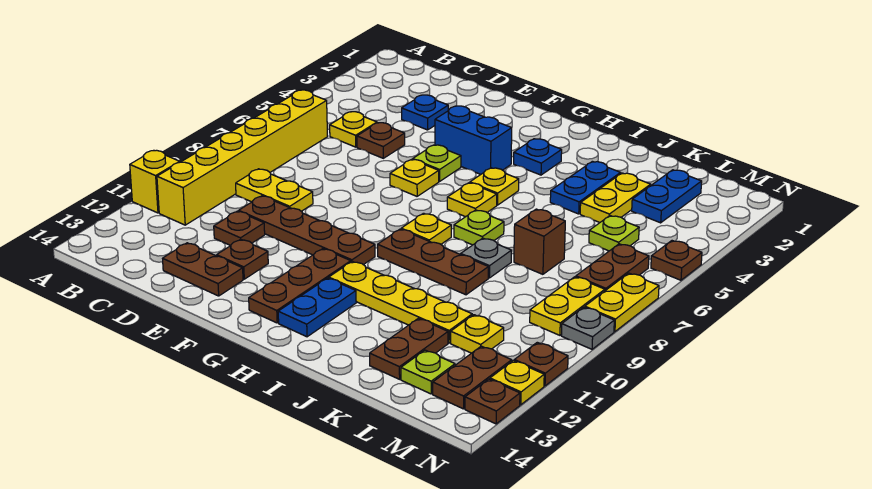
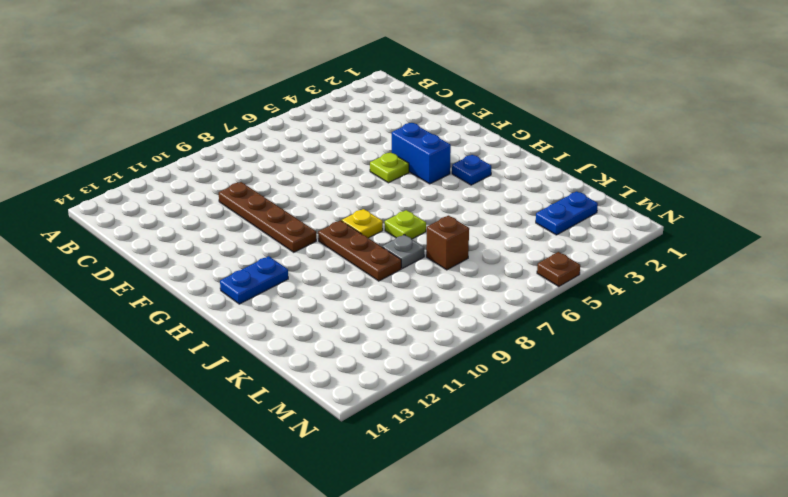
none -> yellow 1x1 brick [130,150,180,213]
none -> yellow 1x6 brick [157,90,328,225]
none -> yellow 1x1 plate [330,112,377,147]
none -> yellow 1x2 plate [236,169,313,211]

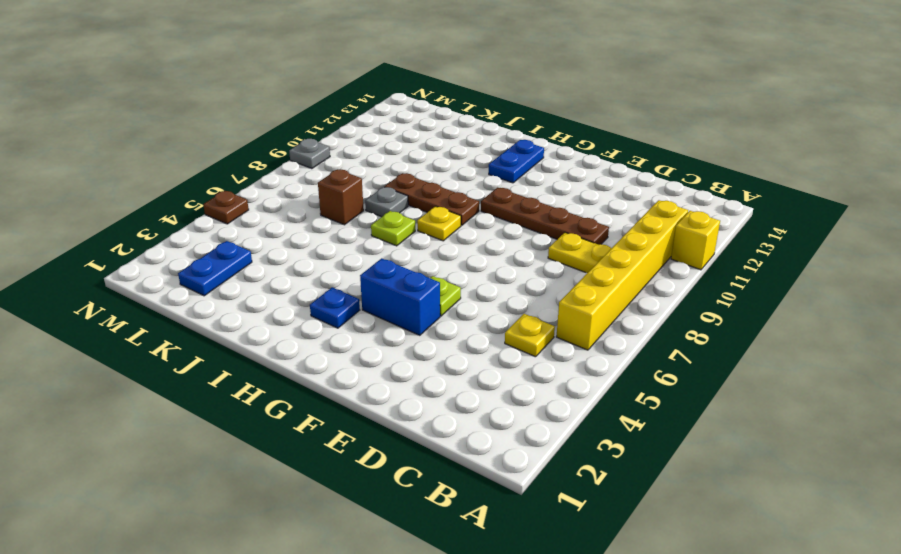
none -> blue 1x1 plate [402,95,448,130]
none -> brown 1x1 plate [357,123,405,158]
none -> brown 1x1 plate [214,211,265,246]
none -> brown 1x2 plate [163,243,243,296]

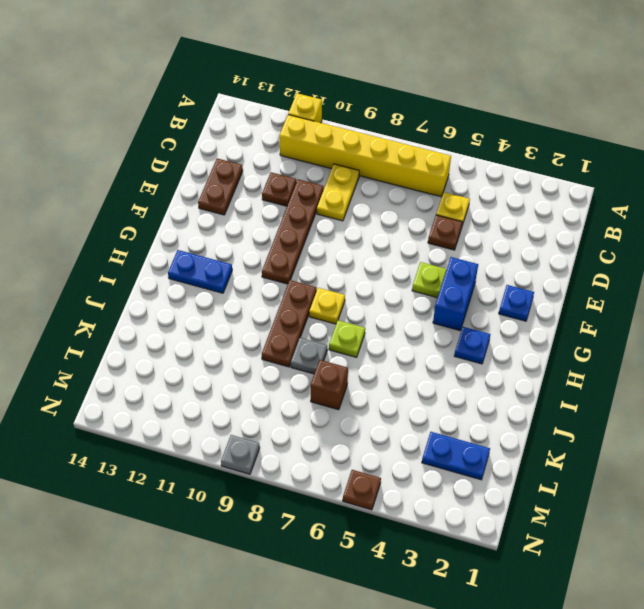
blue 1x1 plate [499,285,534,321] -> blue 1x1 plate moved to [402,95,448,130]
none -> brown 1x1 plate [217,239,268,279]
none -> yellow 1x1 plate [390,159,439,196]
none -> brown 1x3 plate [249,249,351,323]
none -> yellow 1x1 plate [470,168,519,205]

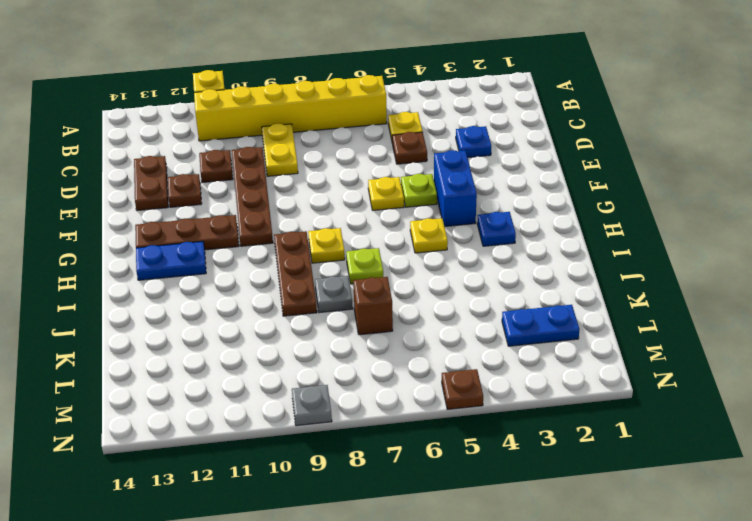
none -> yellow 1x1 plate [447,183,497,217]
none -> yellow 1x4 plate [329,261,472,343]
none -> blue 1x2 plate [550,161,621,214]
none -> yellow 1x2 plate [580,173,651,222]

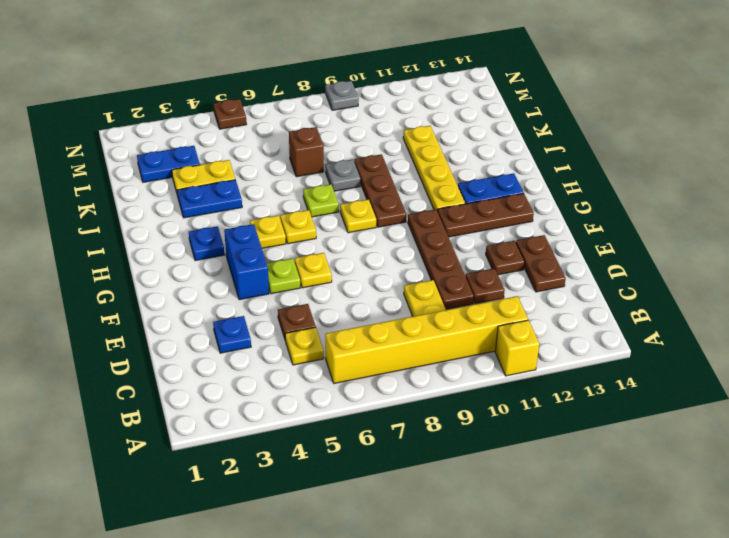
none -> brown 1x2 plate [370,318,448,379]
none -> lime 1x1 plate [589,216,639,251]
none -> yellow 1x1 plate [451,315,504,353]
none -> lime 1x1 plate [401,350,455,394]

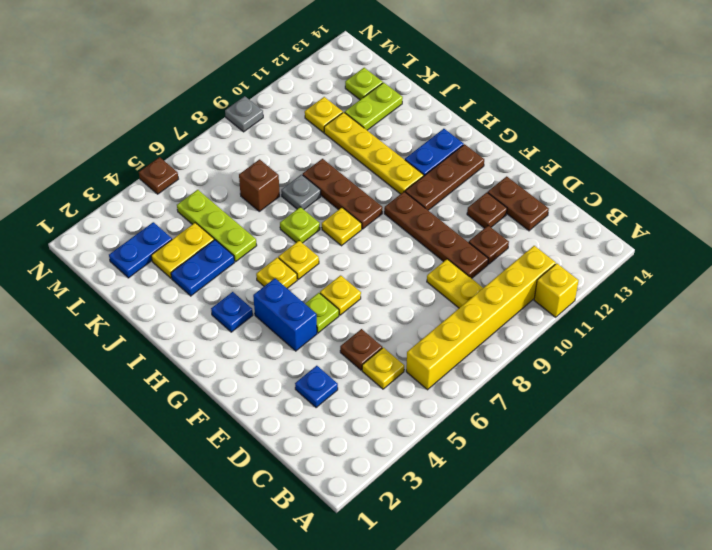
lime 1x3 plate [177,190,257,262] -> lime 1x1 plate [589,216,639,251]
lime 1x2 plate [345,83,403,130] -> brown 1x2 plate [370,318,448,379]
none -> brown 1x2 plate [576,244,649,291]
none -> yellow 1x2 plate [530,277,605,335]
none -> brown 1x2 plate [433,346,512,409]
none -> yellow 1x2 plate [585,273,659,332]

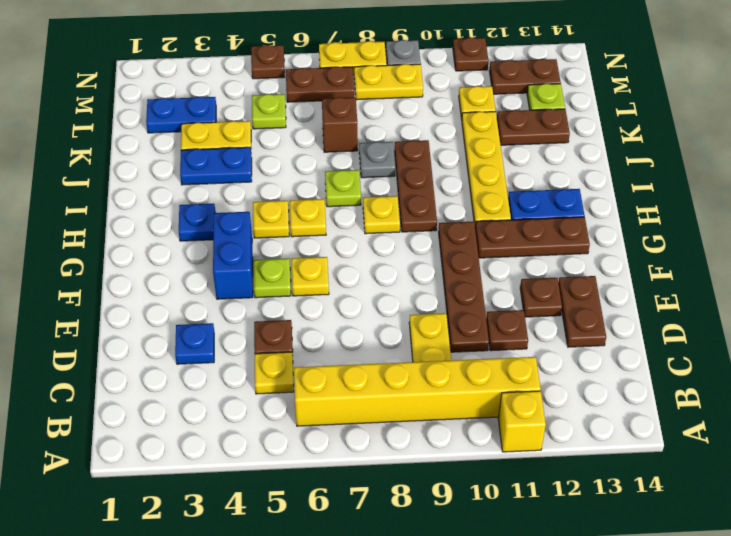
none -> yellow 1x1 plate [490,361,544,405]
none -> brown 1x1 plate [465,379,520,424]

